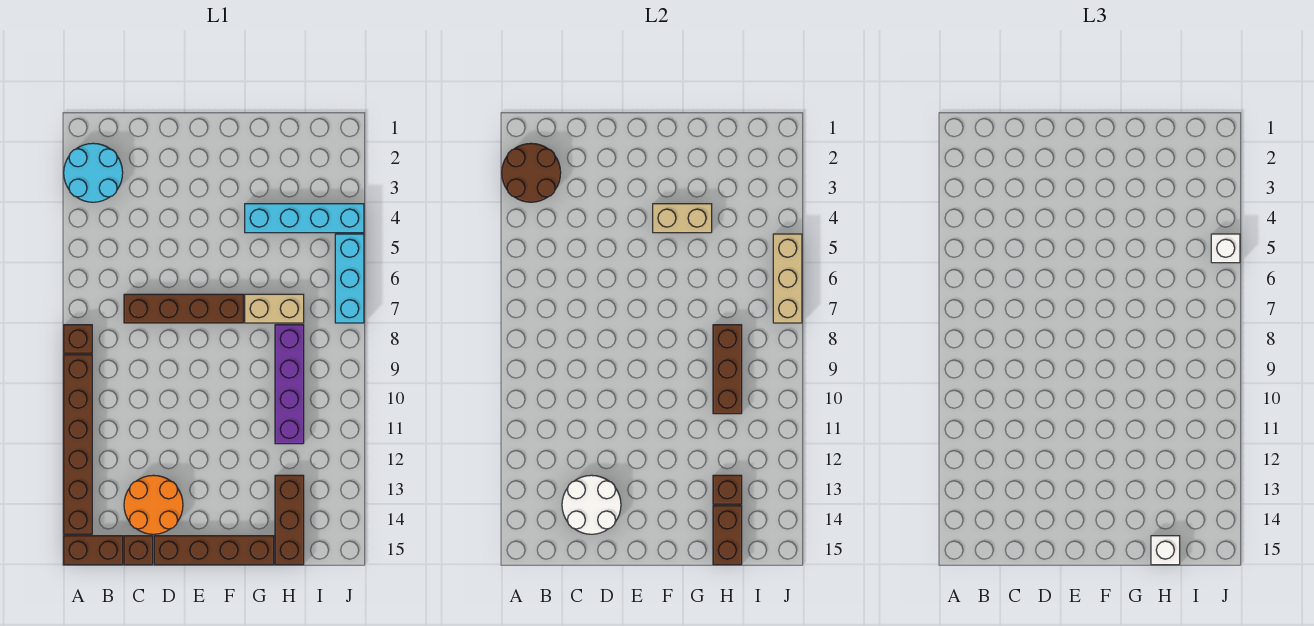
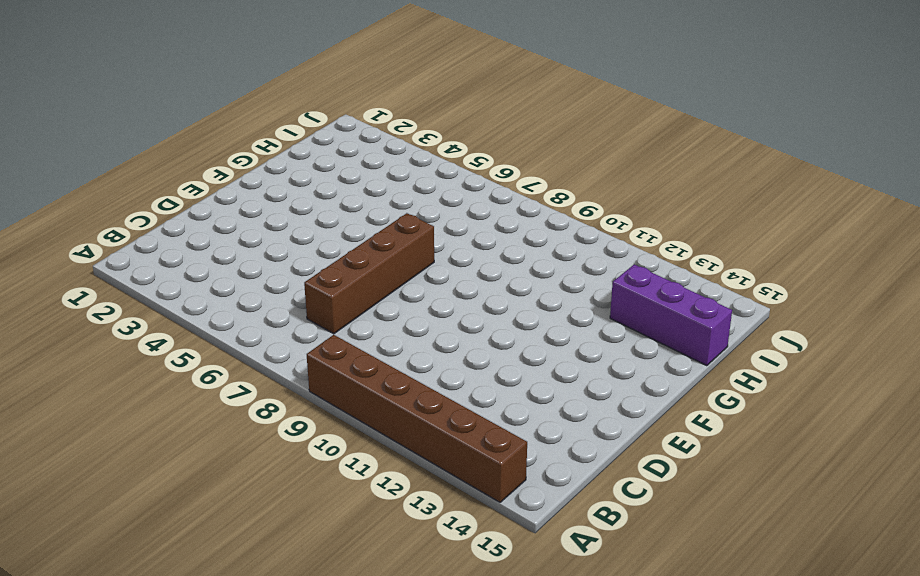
purple 1x3 brick [610,265,732,366] -> brown 1x3 brick [275,475,304,565]
none -> cyan 2x2 round brick [64,143,123,202]
none -> brown 1x1 brick [64,325,92,353]
none -> brown 1x2 brick [64,536,123,565]

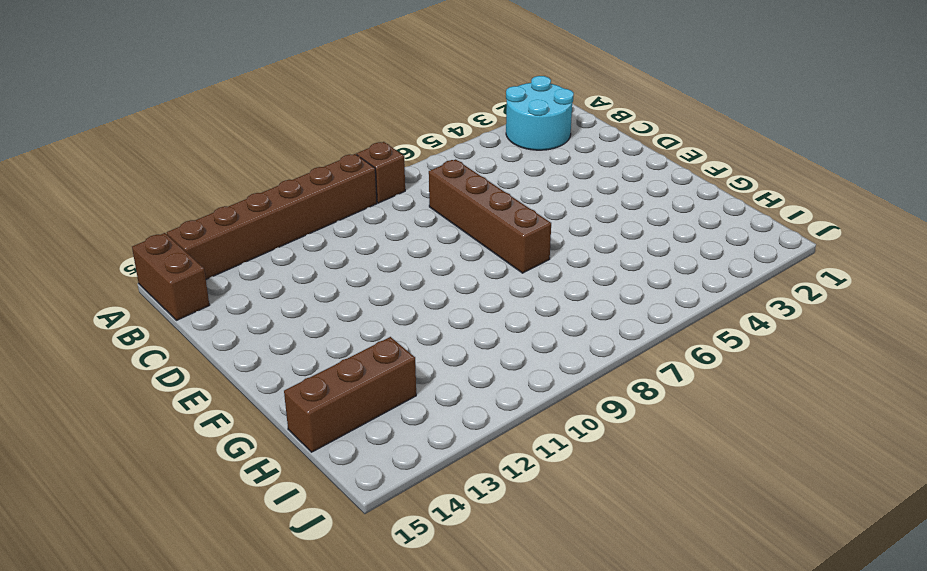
none -> orange 2x2 round brick [124,475,183,534]
none -> brown 1x1 brick [124,536,153,565]
none -> brown 1x4 brick [154,536,274,565]

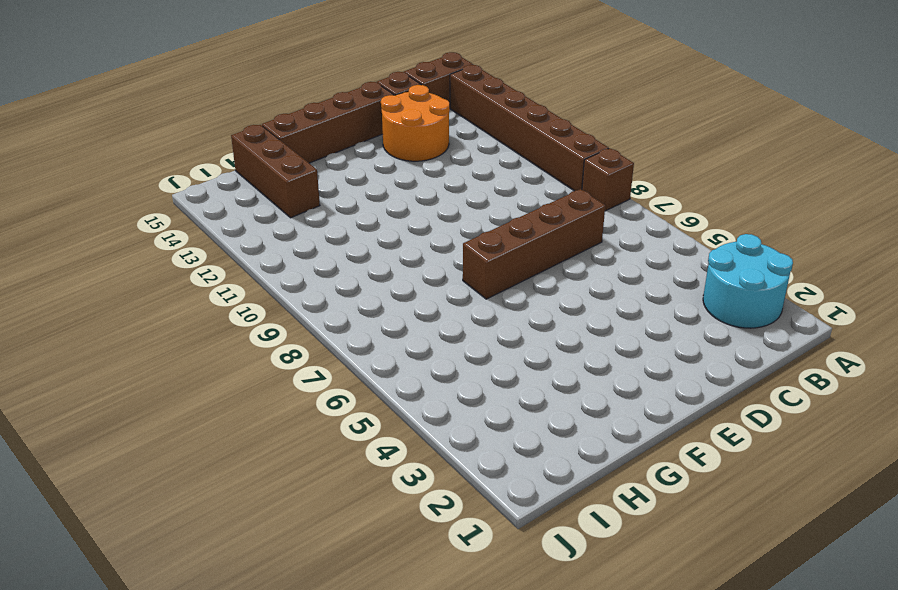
none -> cyan 1x4 brick [245,204,364,233]
none -> tan 1x2 brick [245,294,304,323]
none -> purple 1x4 brick [275,325,304,444]

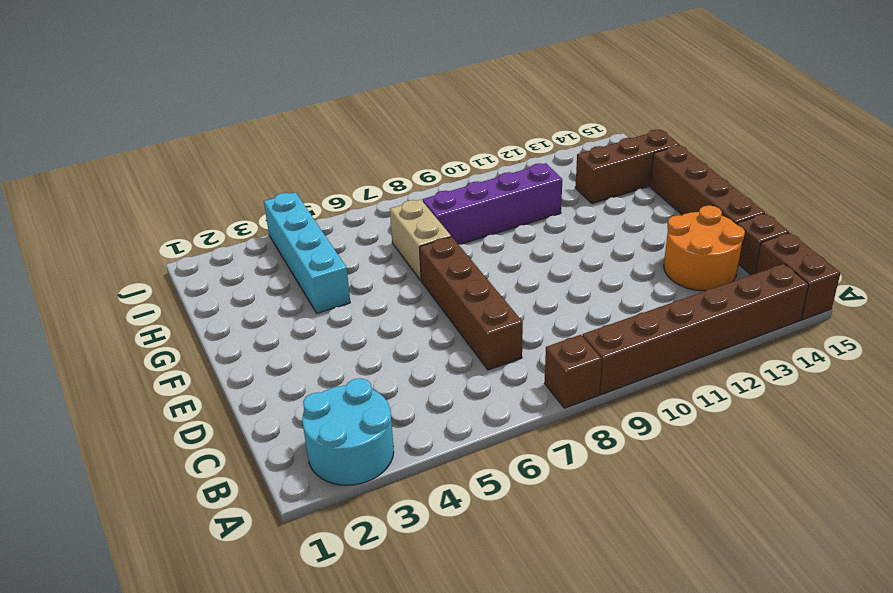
none -> cyan 1x3 brick [335,234,364,323]
none -> brown 2x2 round brick [502,143,561,202]
none -> white 2x2 round brick [562,475,621,534]

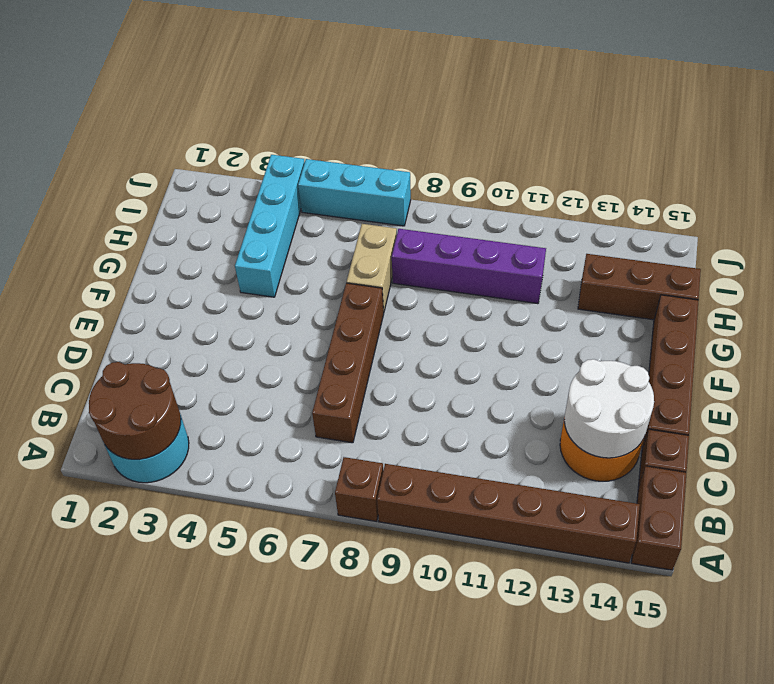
none -> tan 1x2 brick [653,204,712,233]
none -> brown 1x3 brick [713,325,742,414]
none -> brown 1x1 brick [713,475,742,504]

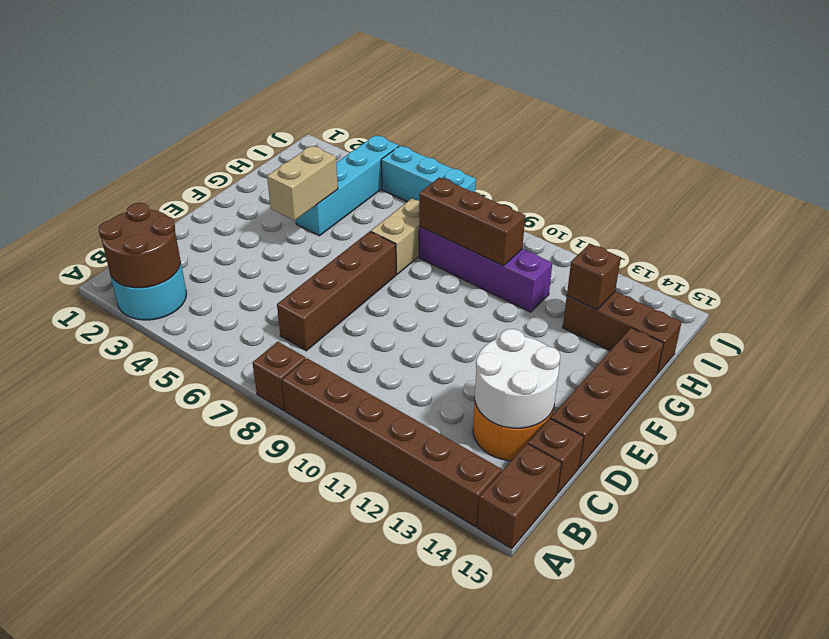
none -> brown 1x2 brick [713,506,742,565]
none -> tan 1x3 brick [773,234,802,323]
none -> white 1x1 brick [1151,536,1180,565]

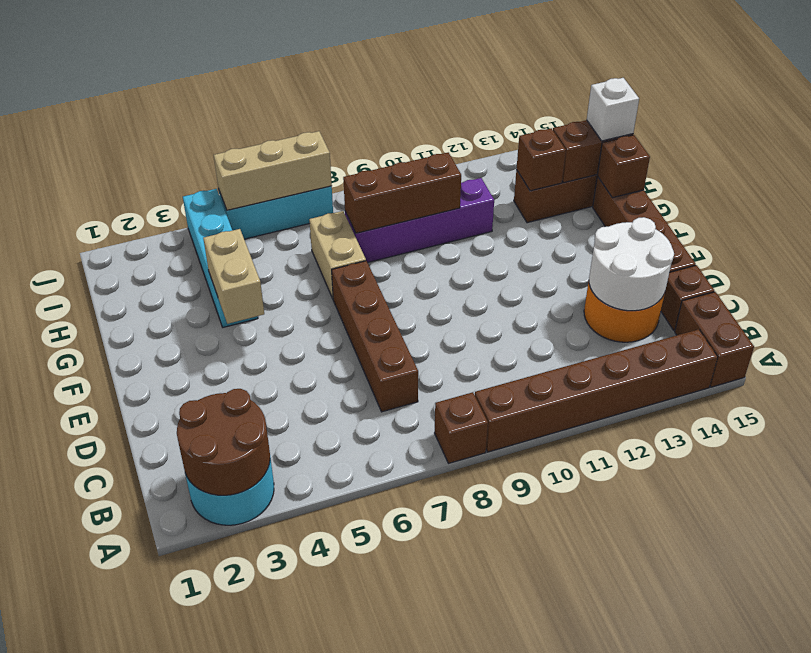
brown 1x1 brick [597,135,650,198] -> none
none -> white 1x1 brick [1211,234,1240,263]

